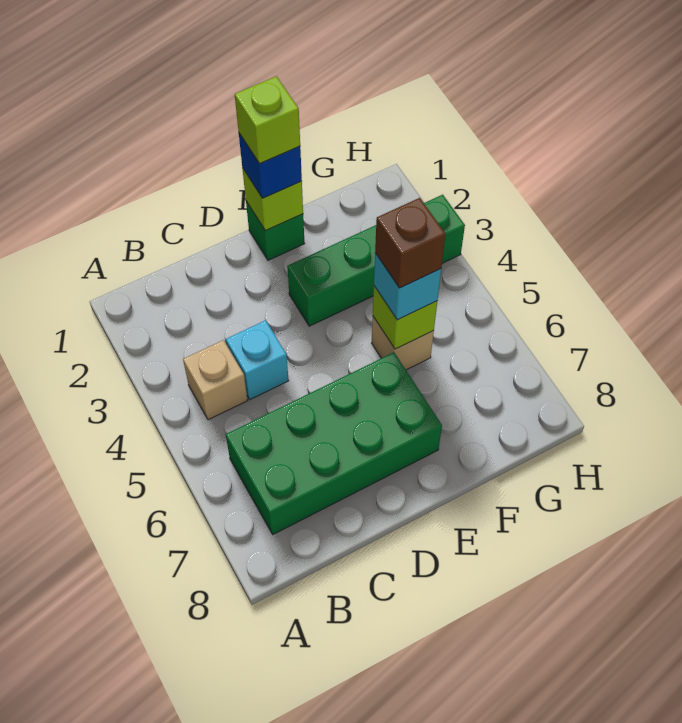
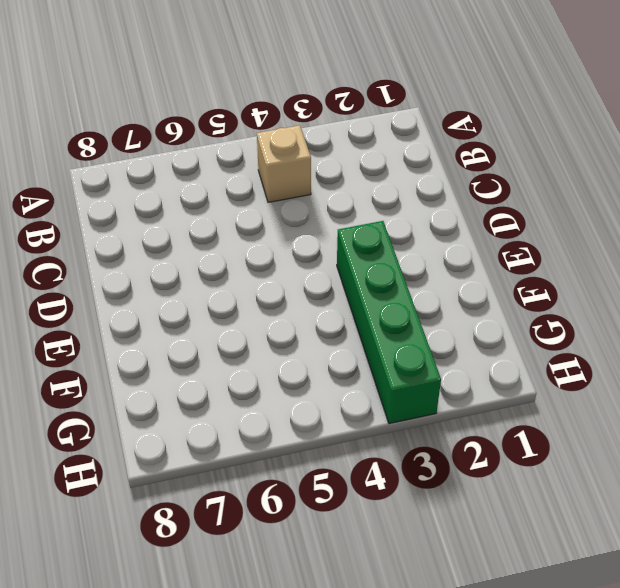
none -> green 2x4 brick [226,353,442,534]
none -> cyan 1x1 brick [226,320,289,399]
none -> green 1x1 brick [246,201,305,260]

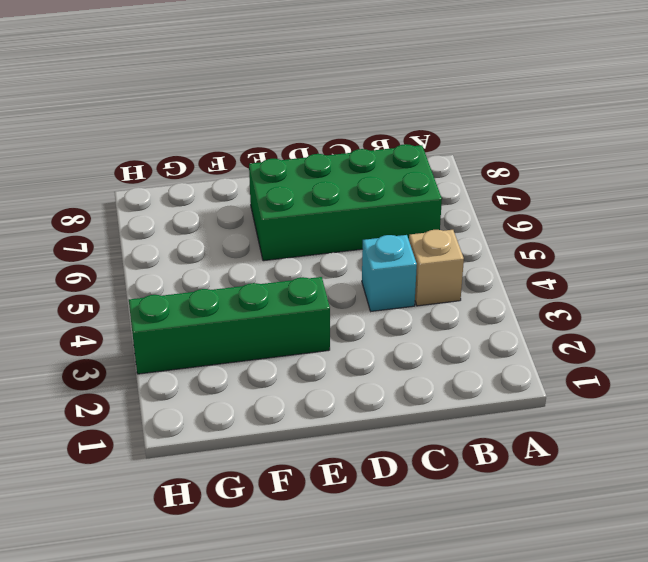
none -> green 1x1 brick [246,201,305,260]
none -> tan 1x1 brick [372,317,434,370]
none -> lime 1x1 brick [242,168,303,231]

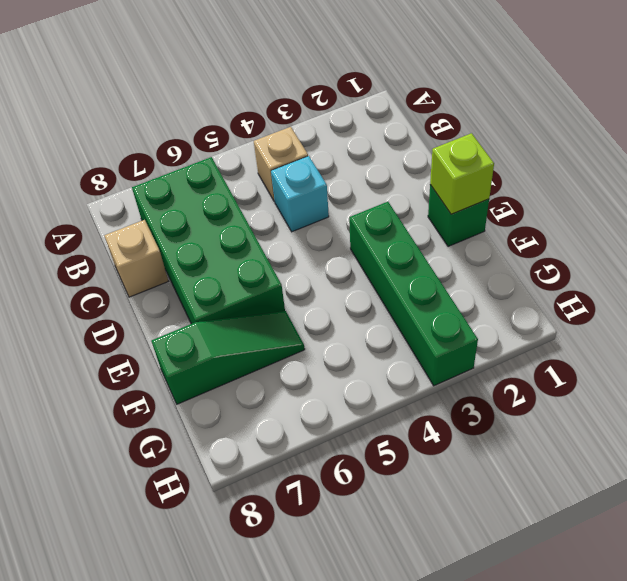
tan 1x1 brick [104,220,168,297] -> tan 1x1 brick moved to [372,317,434,370]
green 1x3 slope [151,311,305,404] -> none
none -> lime 1x1 brick [373,286,437,349]
none -> blue 1x1 brick [239,133,302,198]
none -> cyan 1x1 brick [374,253,441,320]

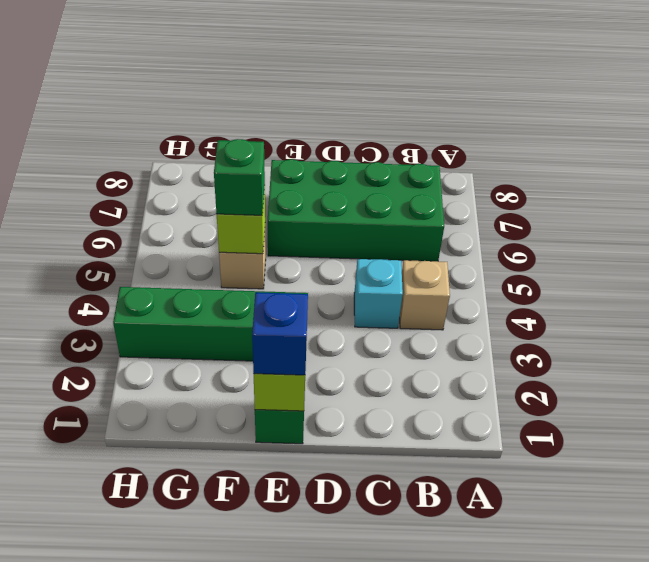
green 1x1 brick [214,139,265,215] -> cyan 1x1 brick [374,253,441,320]
none -> lime 1x1 brick [235,76,300,164]
none -> brown 1x1 brick [375,198,446,288]

